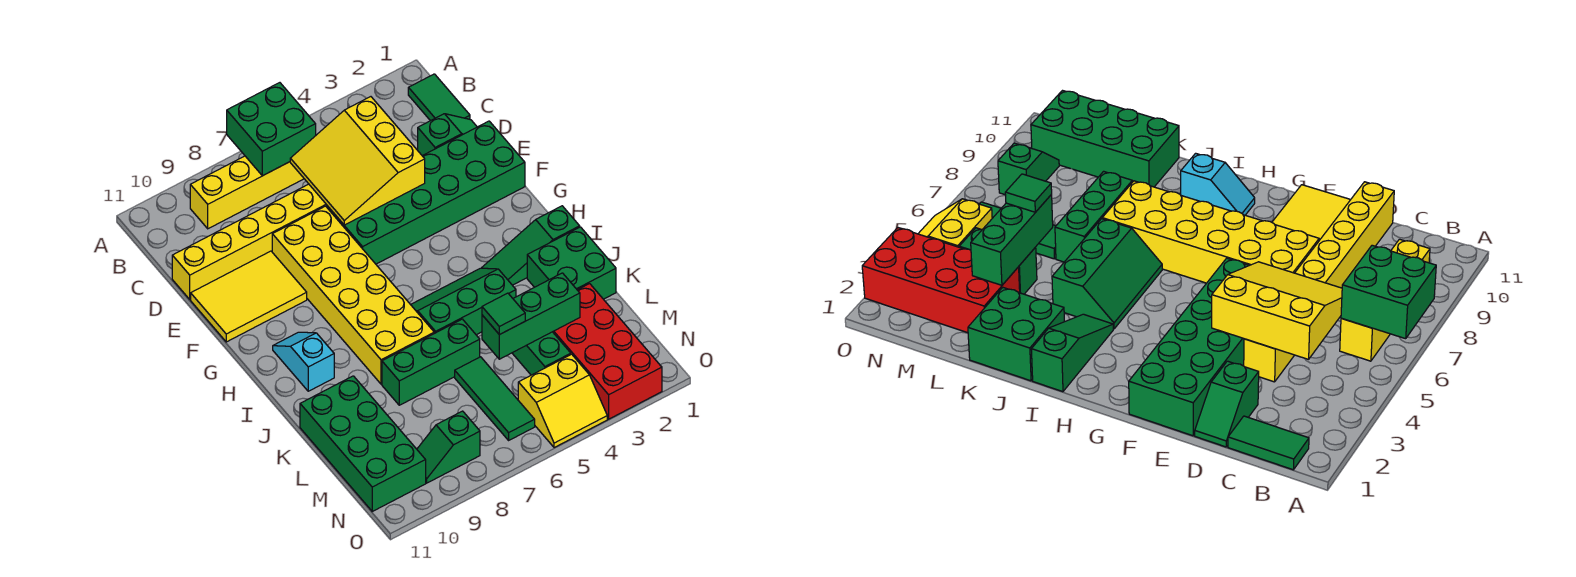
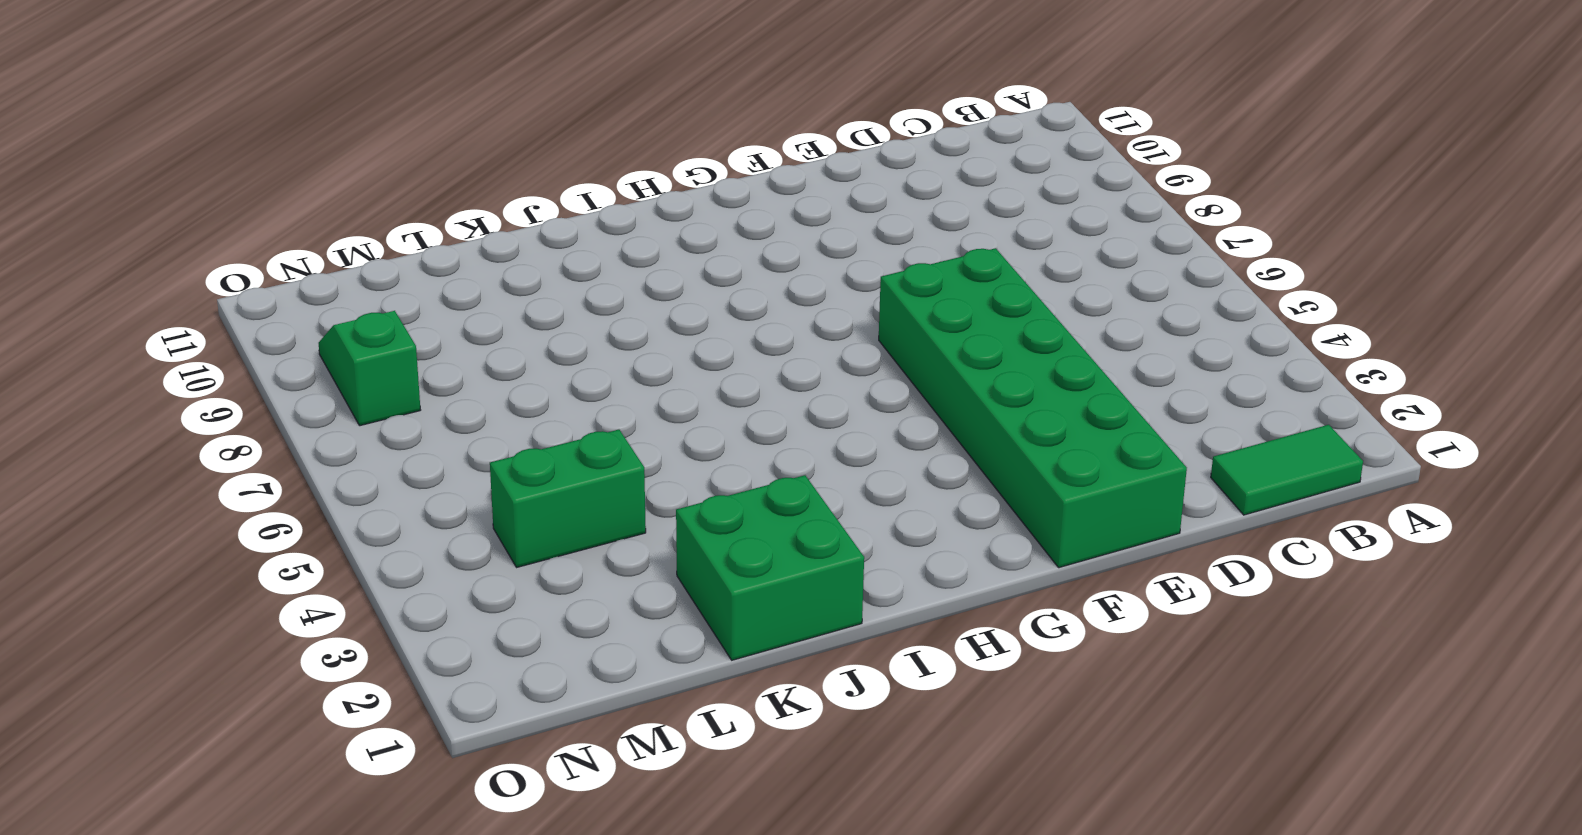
none -> yellow 1x4 brick [190,156,304,229]
none -> green 1x2 slope [418,114,477,156]
none -> yellow 1x8 brick [172,184,327,299]

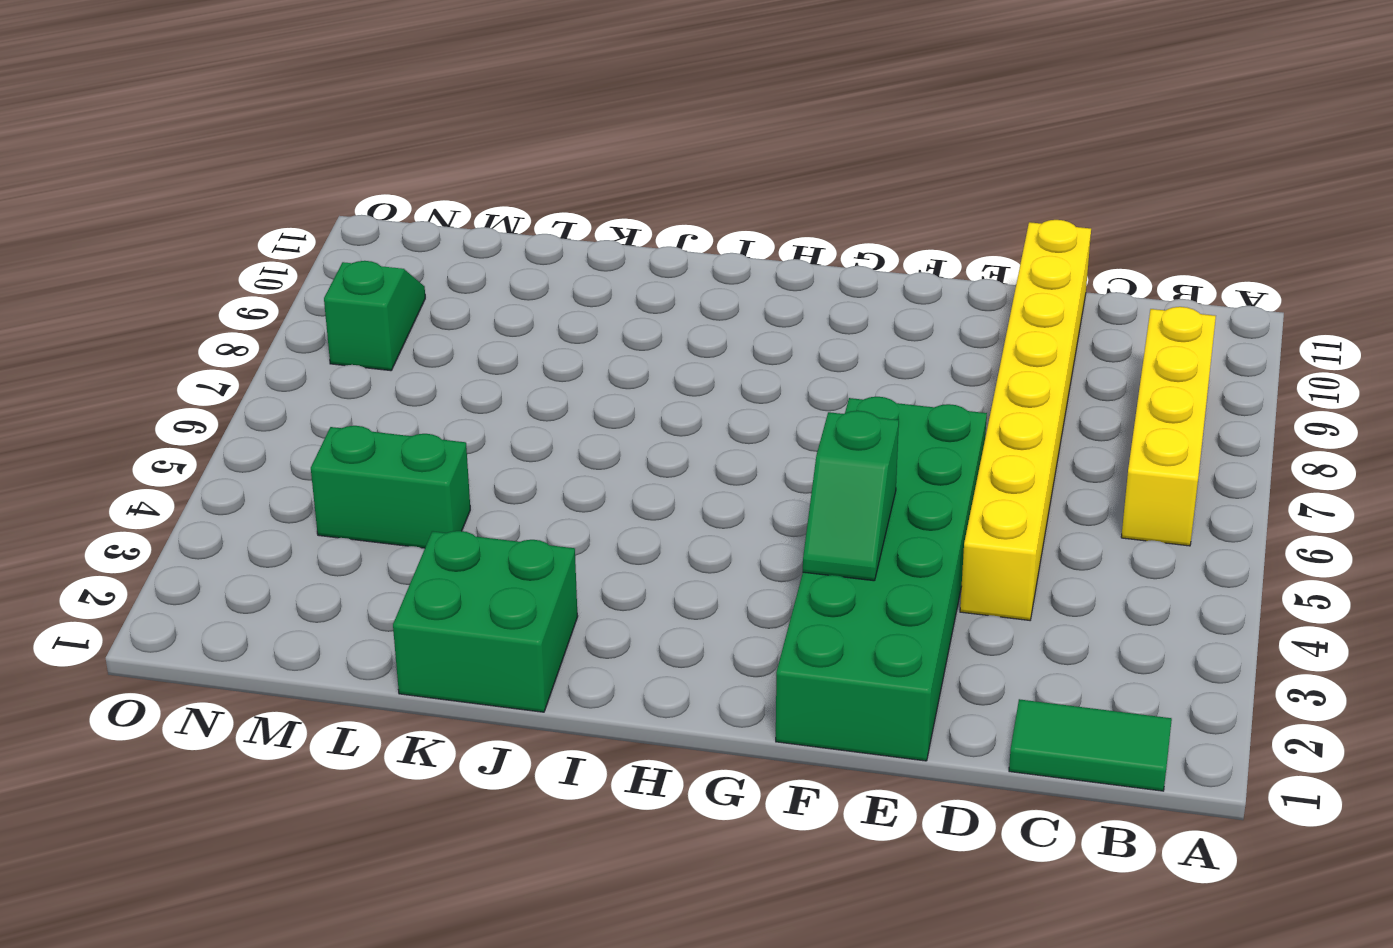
green 1x2 slope [803,411,899,581] -> green 1x2 slope moved to [418,114,477,156]
none -> yellow 2x6 brick [272,206,434,384]
none -> yellow 2x3 tile [191,251,307,342]
none -> cyan 1x2 slope [273,332,334,391]

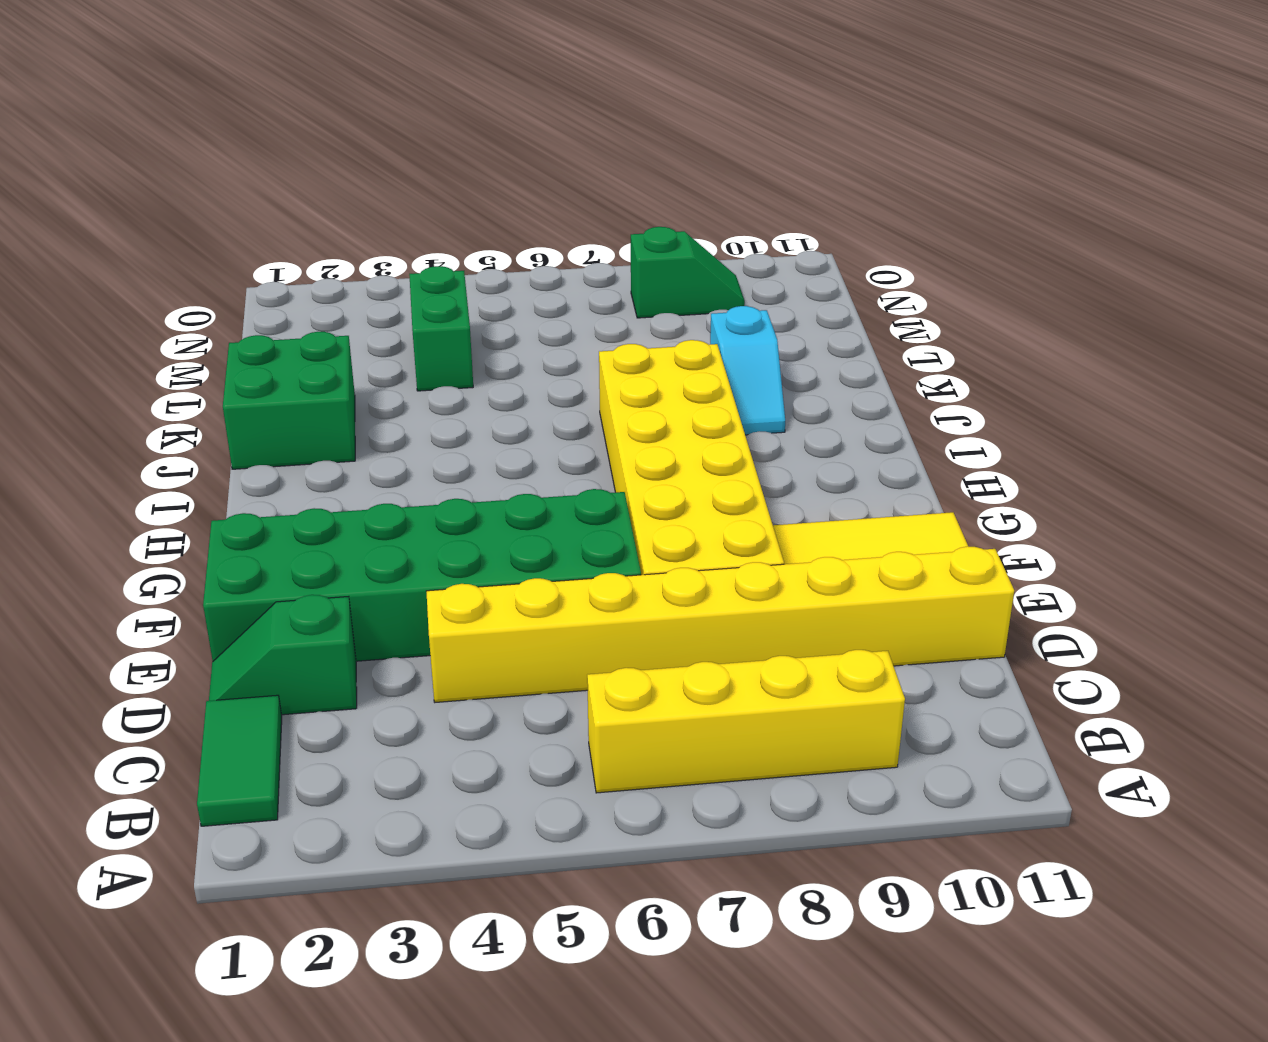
cyan 1x2 slope [710,306,785,435] -> cyan 1x2 slope moved to [273,332,334,391]
none -> green 1x3 slope [482,206,580,285]
none -> green 2x3 slope [411,268,516,335]
none -> green 1x3 brick [382,319,480,405]

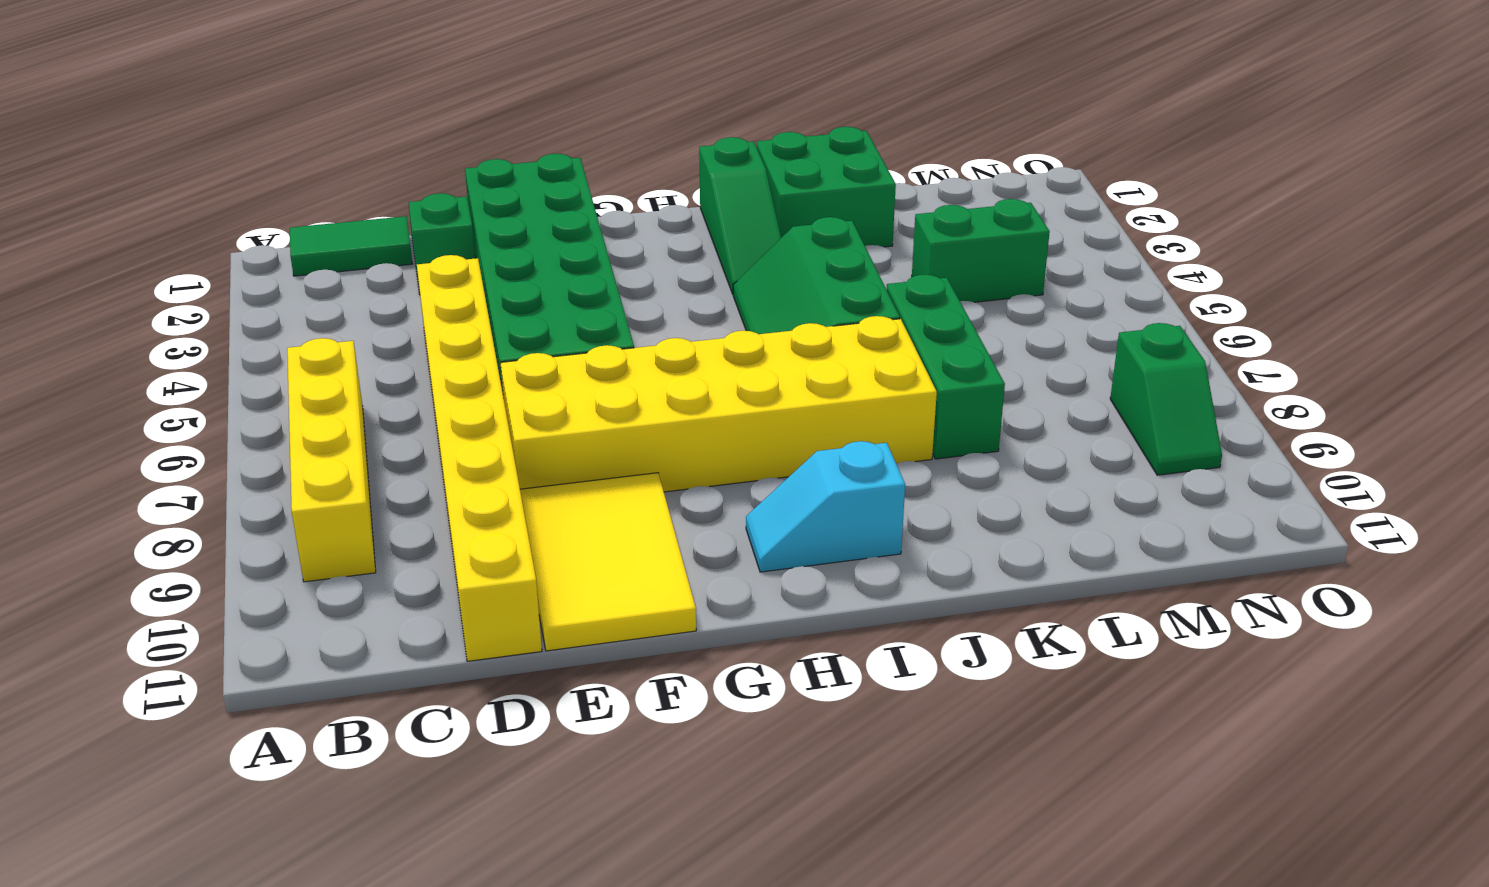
none -> green 2x4 brick [300,376,426,511]
none -> red 2x4 brick [553,284,662,419]
none -> green 1x3 tile [455,357,535,440]

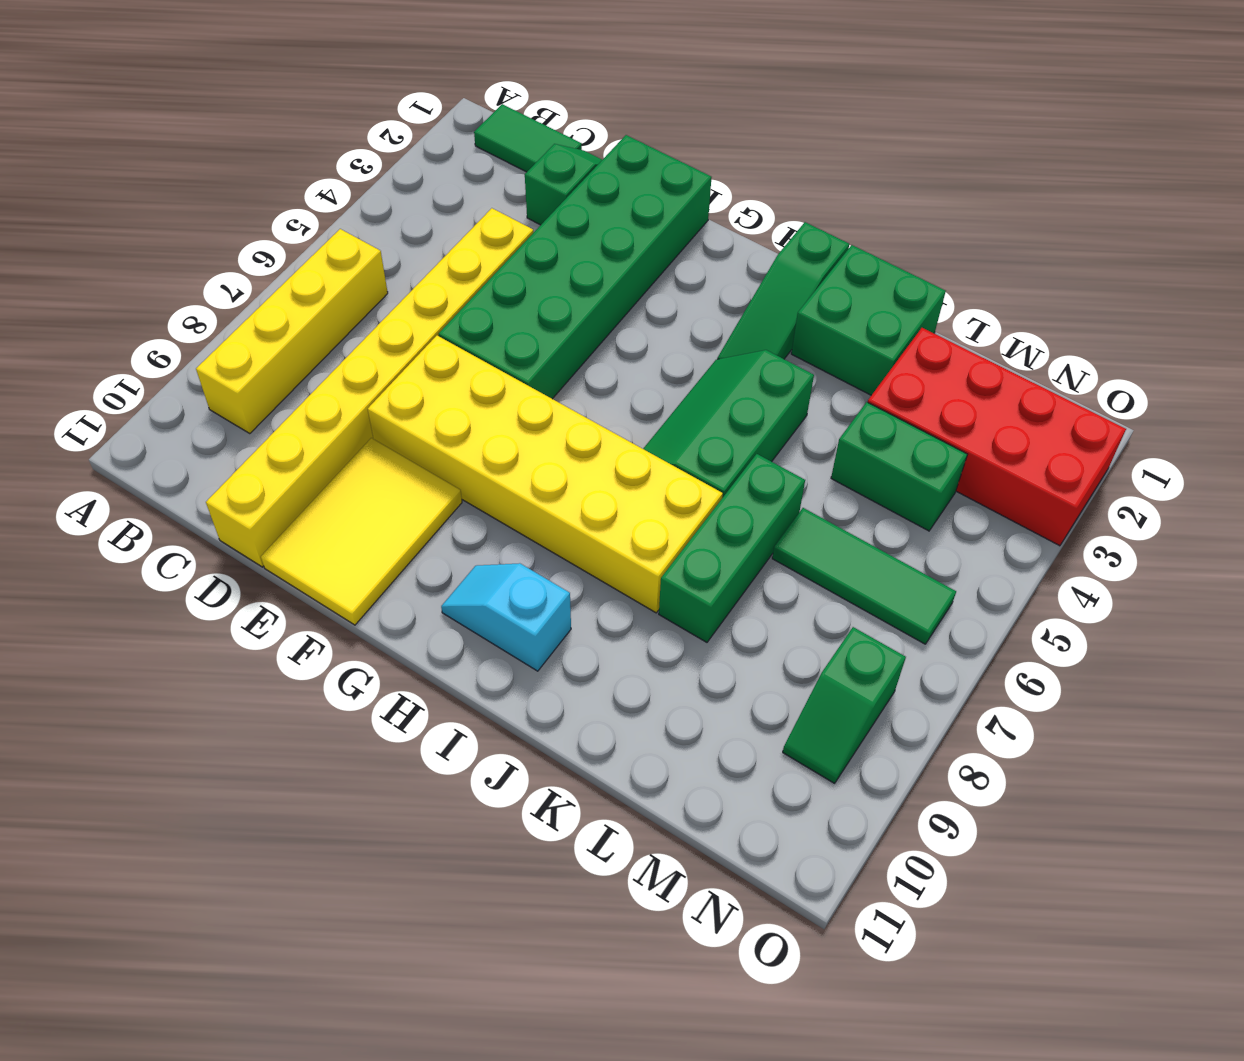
none -> green 2x4 brick [300,376,426,511]
none -> yellow 2x2 slope [518,354,607,448]
none -> green 2x2 brick [227,83,316,176]

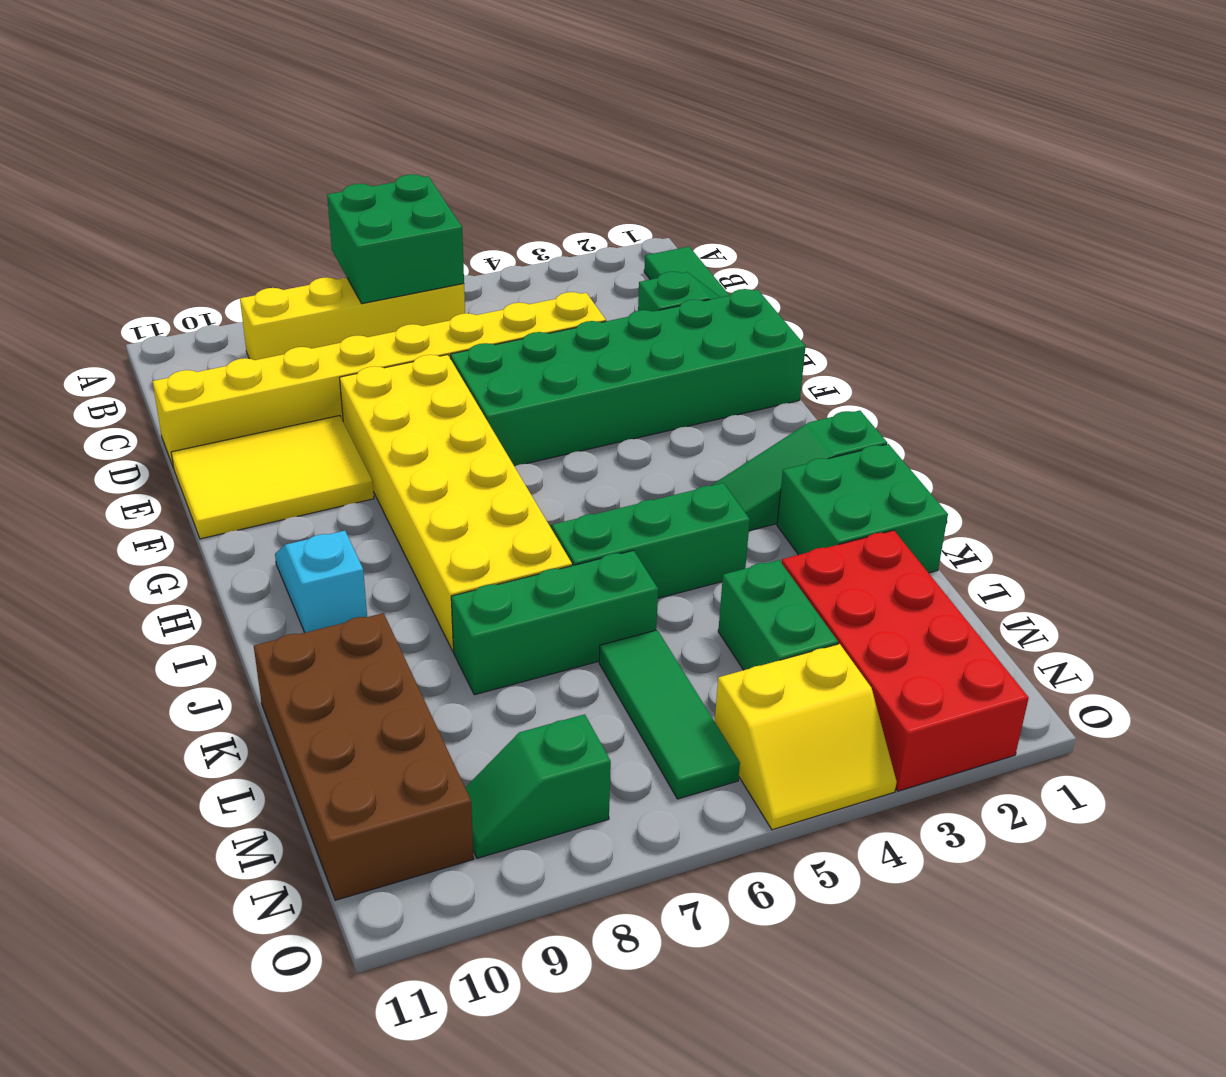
brown 2x4 brick [254,613,474,900] -> green 2x4 brick [300,376,426,511]
none -> yellow 3x3 slope [290,97,425,225]
none -> green 1x3 brick [482,273,580,359]
none -> green 1x1 tile [482,293,525,335]

